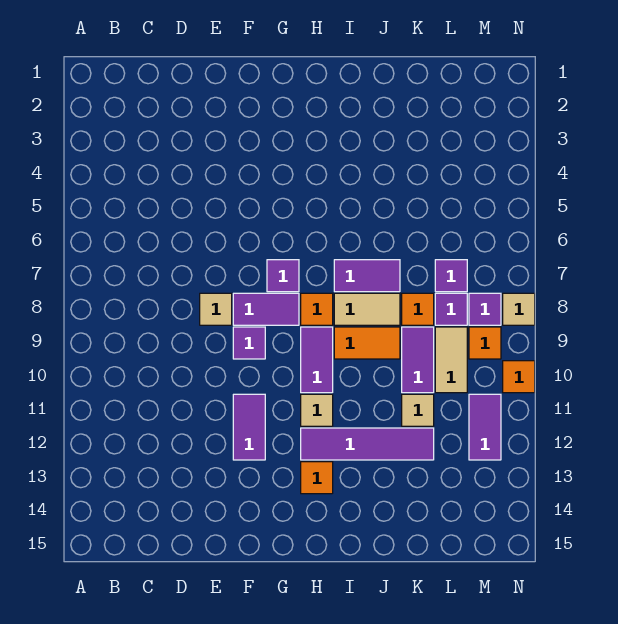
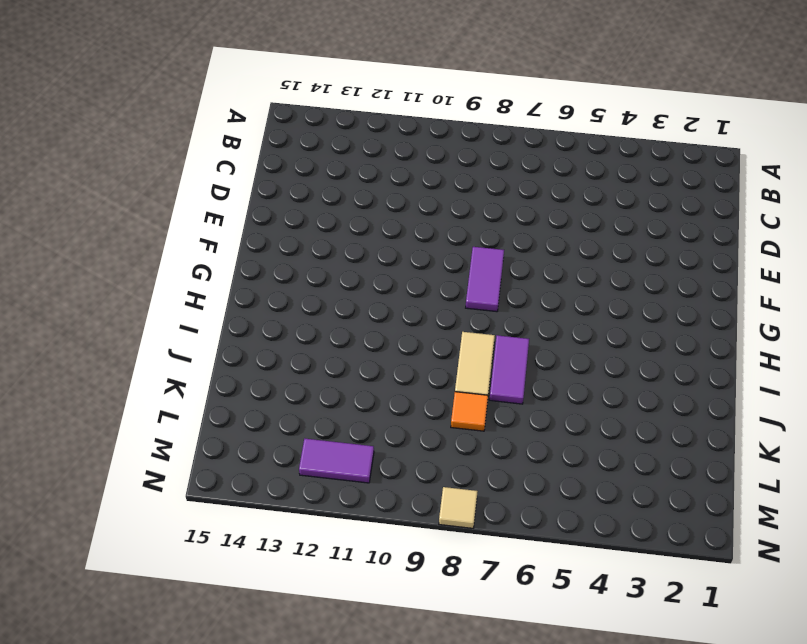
none -> tan 1x1 tile [200,293,232,325]
none -> purple 1x1 tile [233,327,265,359]
none -> purple 1x2 tile [233,394,265,460]

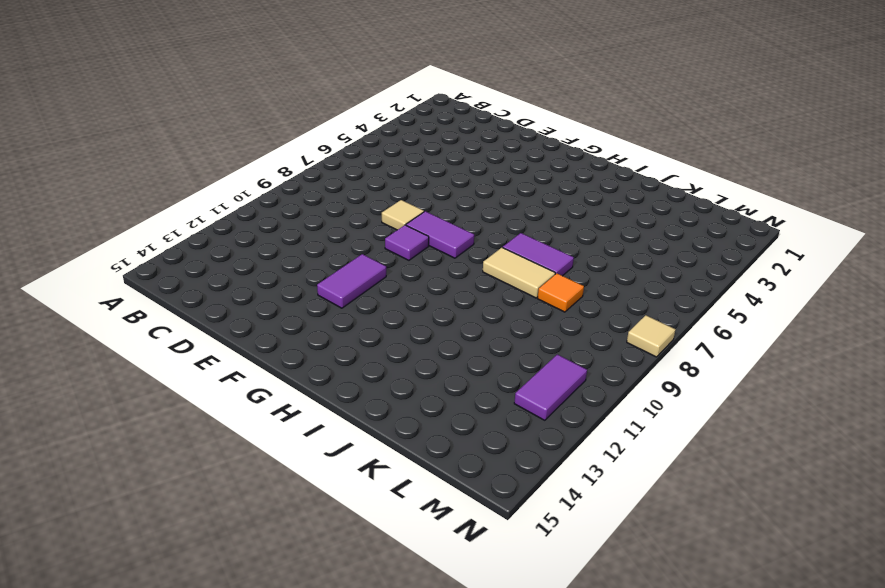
none -> purple 1x1 tile [267,260,299,292]
none -> orange 1x1 tile [301,293,333,325]
none -> purple 1x2 tile [301,327,333,393]

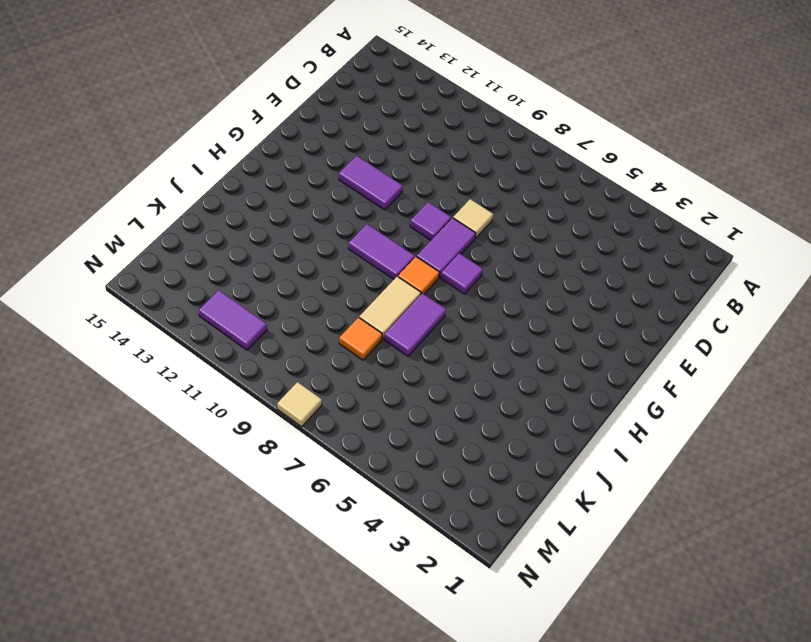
none -> tan 1x1 tile [301,394,333,426]
none -> purple 1x4 tile [301,428,434,460]
none -> orange 1x1 tile [301,462,333,494]

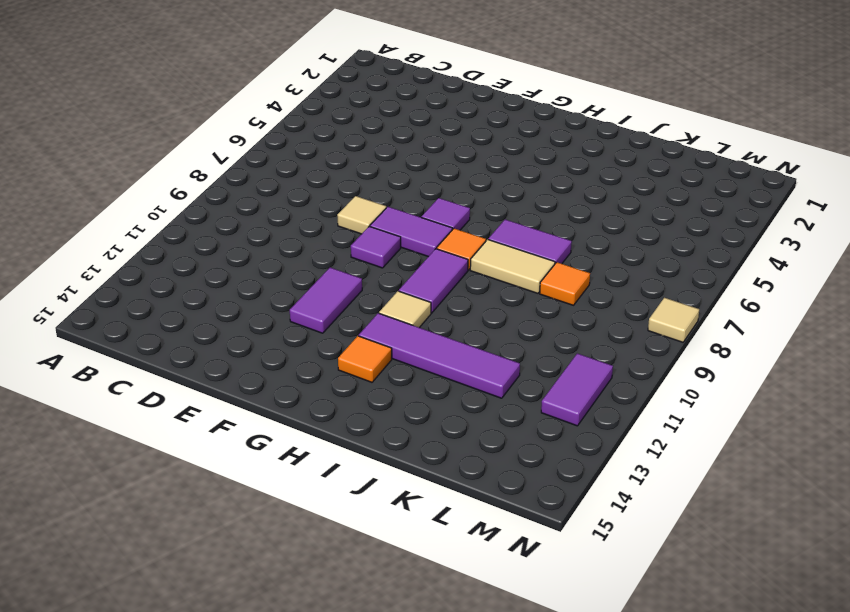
none -> orange 1x2 tile [334,327,400,359]
none -> purple 1x2 tile [402,327,434,393]
none -> tan 1x1 tile [402,394,434,426]

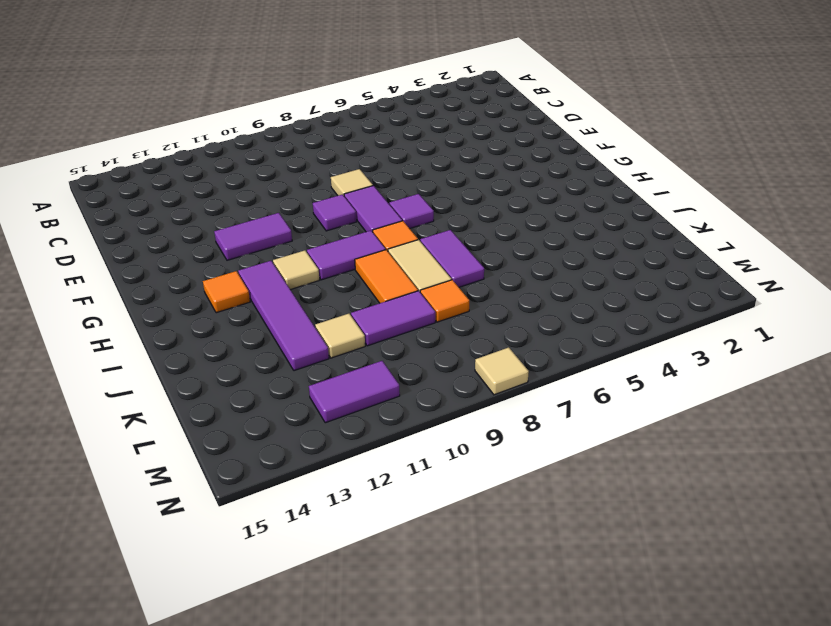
none -> purple 1x1 tile [435,260,467,292]
none -> purple 1x1 tile [435,293,467,325]
none -> tan 1x2 tile [435,327,467,393]

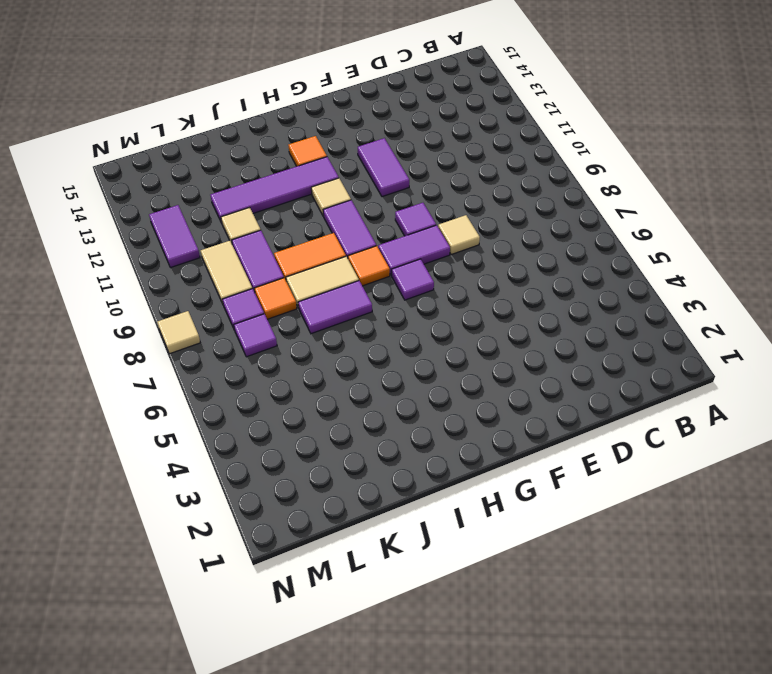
none -> purple 1x1 tile [469,293,501,325]
none -> orange 1x1 tile [469,327,501,359]
none -> orange 1x1 tile [503,361,535,393]

